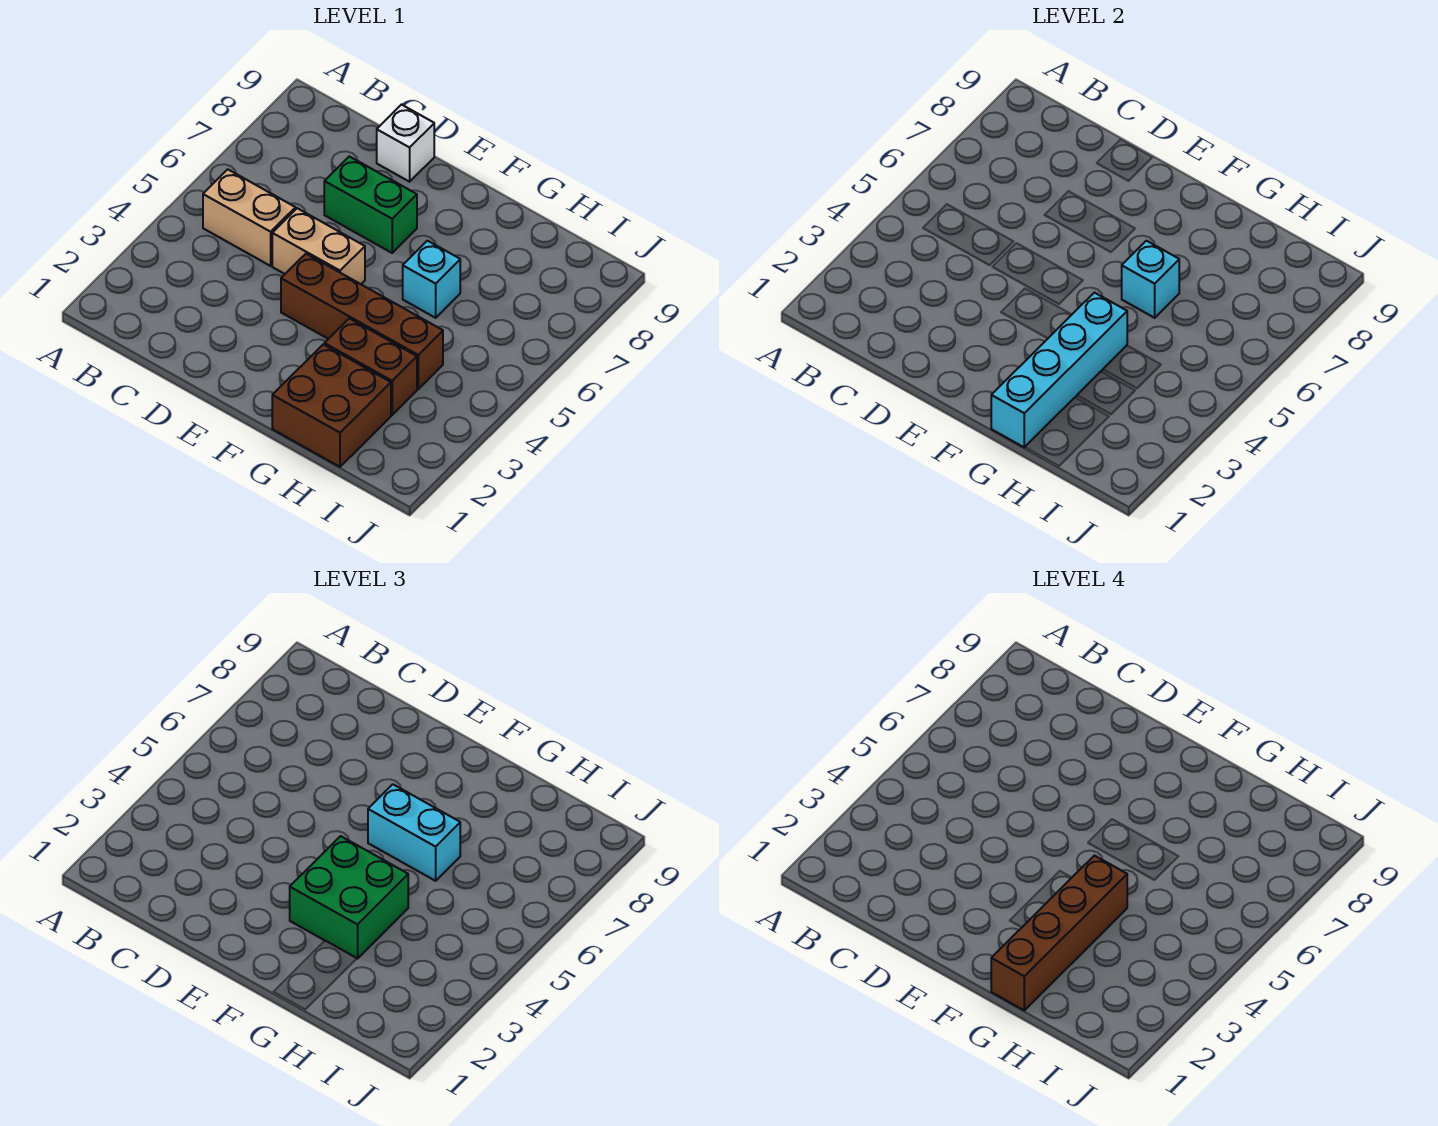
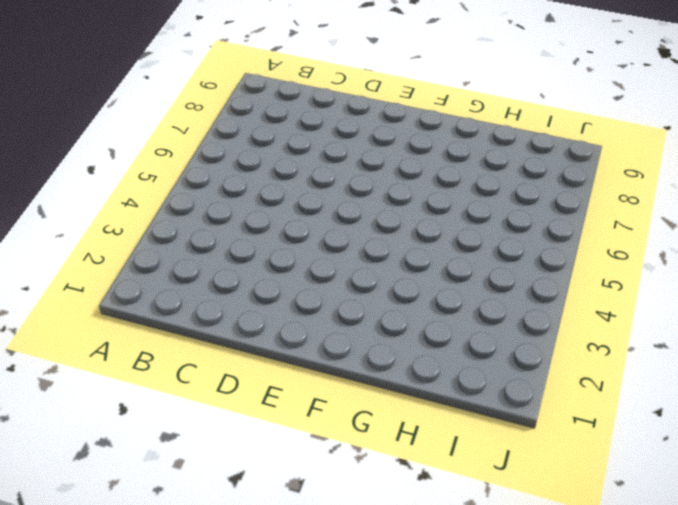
none -> tan 1x2 brick [203,169,296,266]
none -> tan 1x2 brick [272,208,365,284]
none -> green 1x2 brick [324,156,417,253]

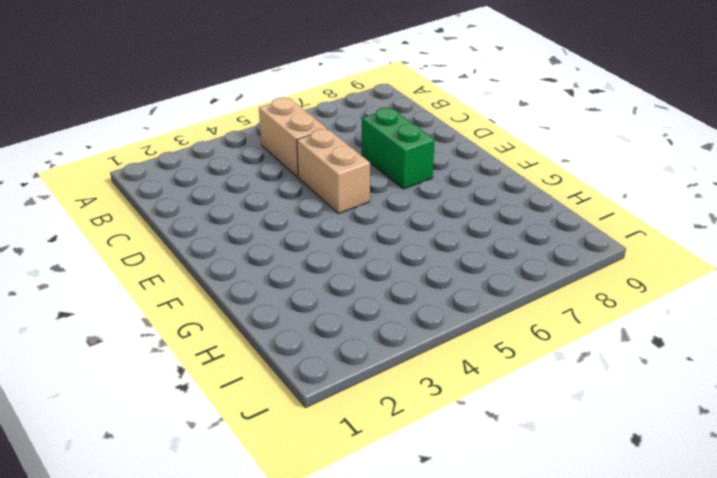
none -> white 1x1 brick [377,105,434,182]
none -> brown 1x4 brick [281,254,443,389]
none -> brown 2x2 brick [272,344,391,467]

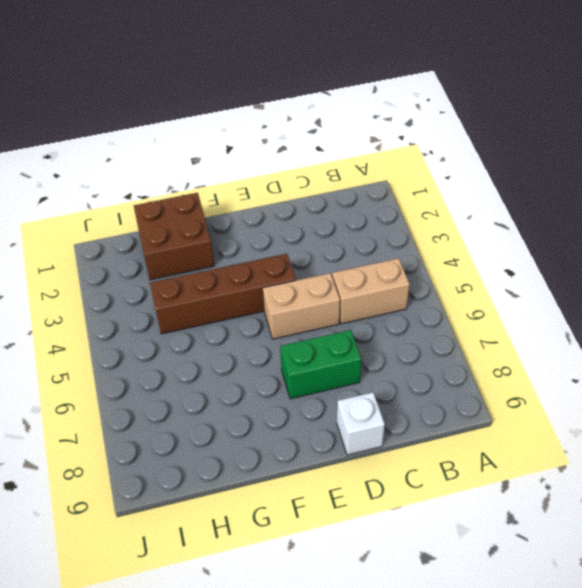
none -> brown 1x2 brick [324,318,417,415]
none -> cyan 1x1 brick [403,241,460,318]
none -> cyan 1x4 brick [991,293,1127,447]

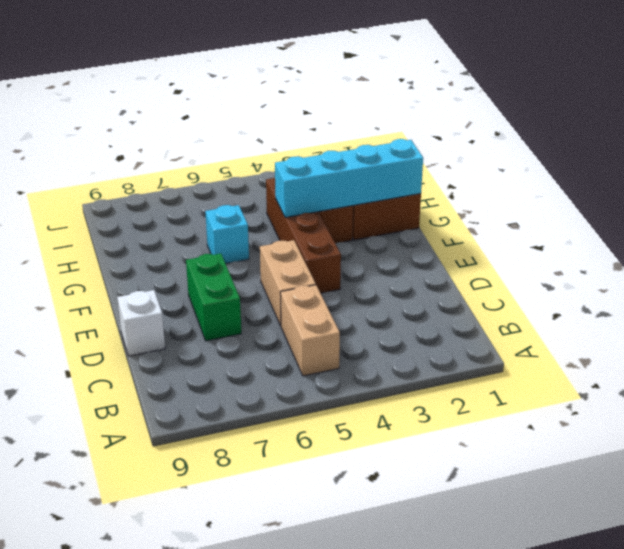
none -> cyan 1x1 brick [1122,241,1179,318]
none -> green 2x2 brick [290,836,408,959]
none -> cyan 1x2 brick [368,784,460,881]

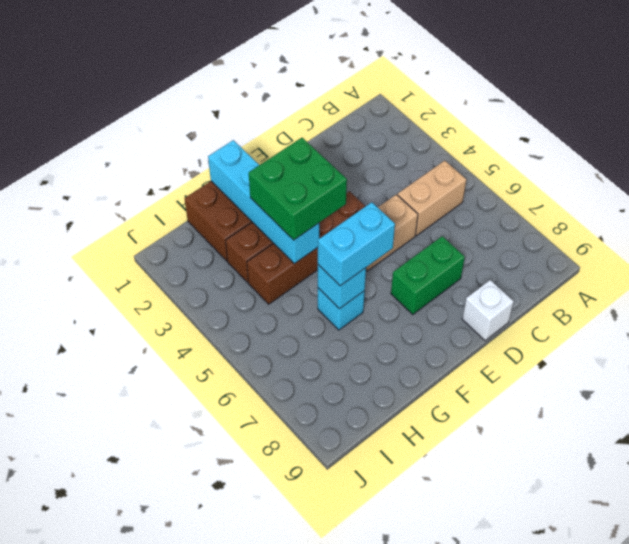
none -> brown 1x4 brick [991,856,1127,1010]

